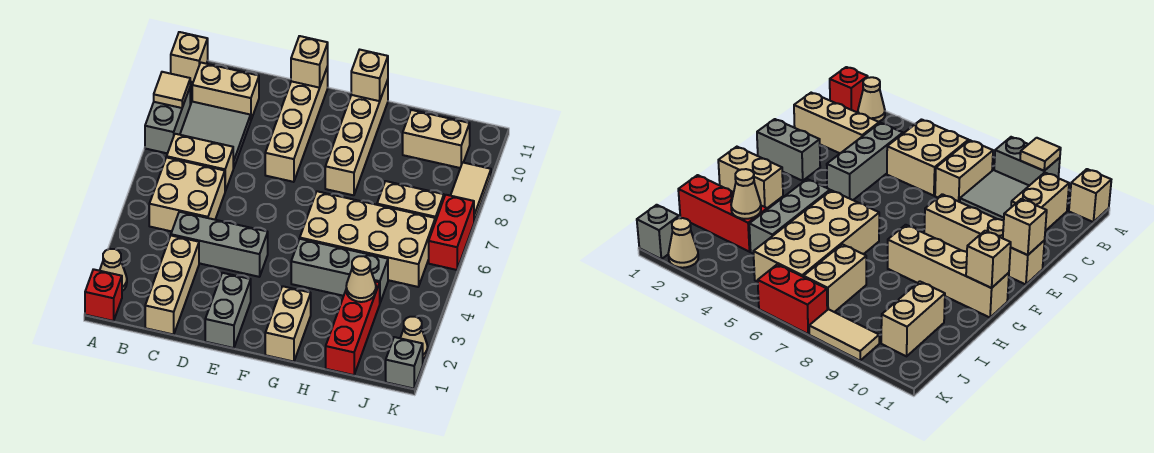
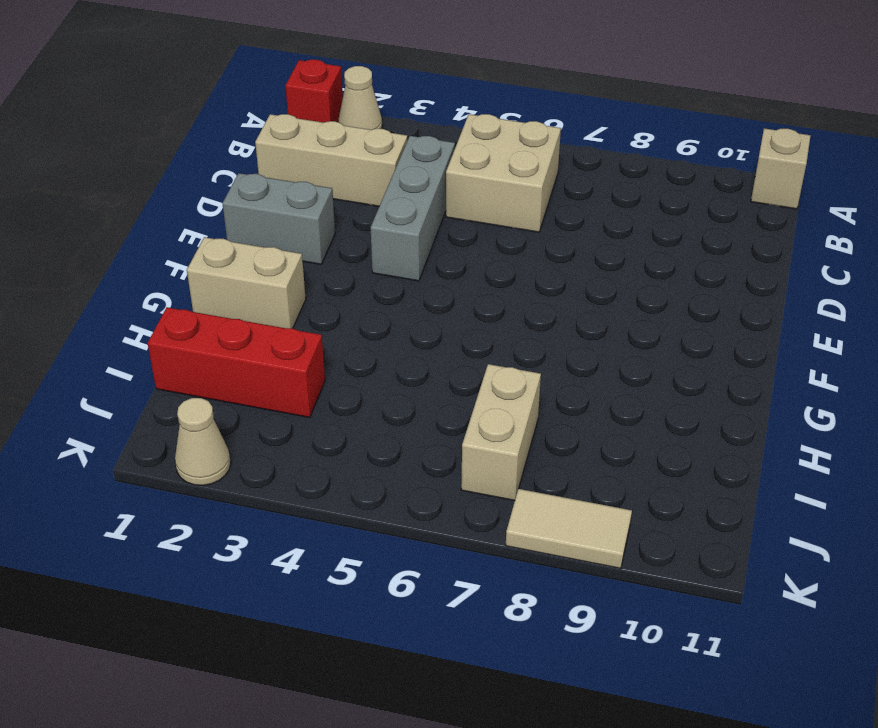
none -> grey 1x2 brick [145,88,190,153]
none -> tan 1x2 brick [167,134,233,191]
none -> grey 2x2 tile [180,102,251,168]

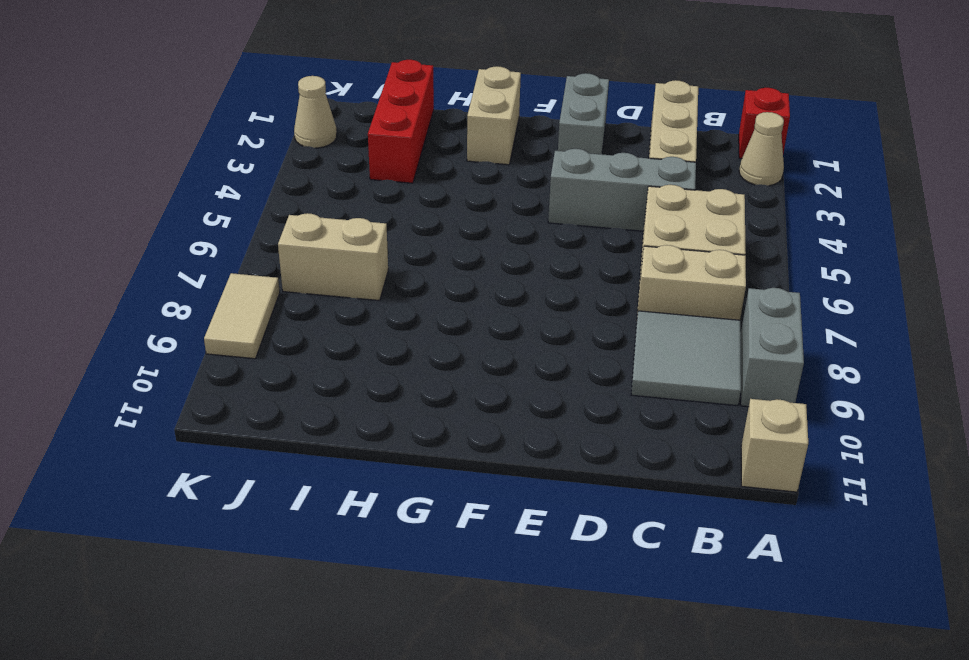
none -> tan 1x2 brick [192,63,259,119]
none -> tan 1x4 brick [265,67,328,182]
none -> grey 1x3 brick [291,239,388,302]

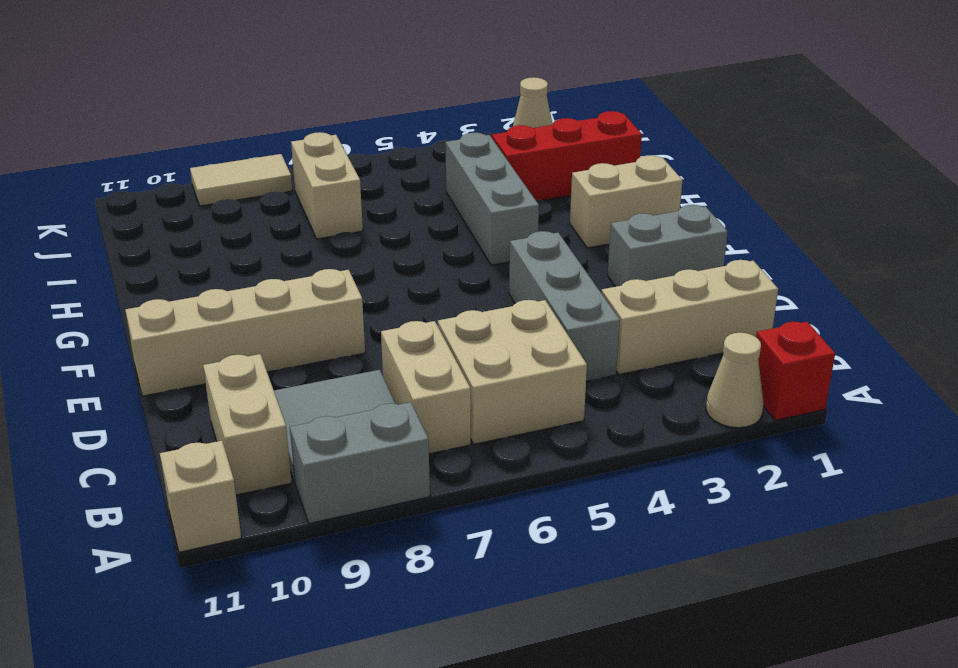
none -> tan 2x4 brick [300,191,435,287]
none -> tan 1x4 brick [325,80,388,195]
none -> tan 1x2 brick [403,110,470,168]

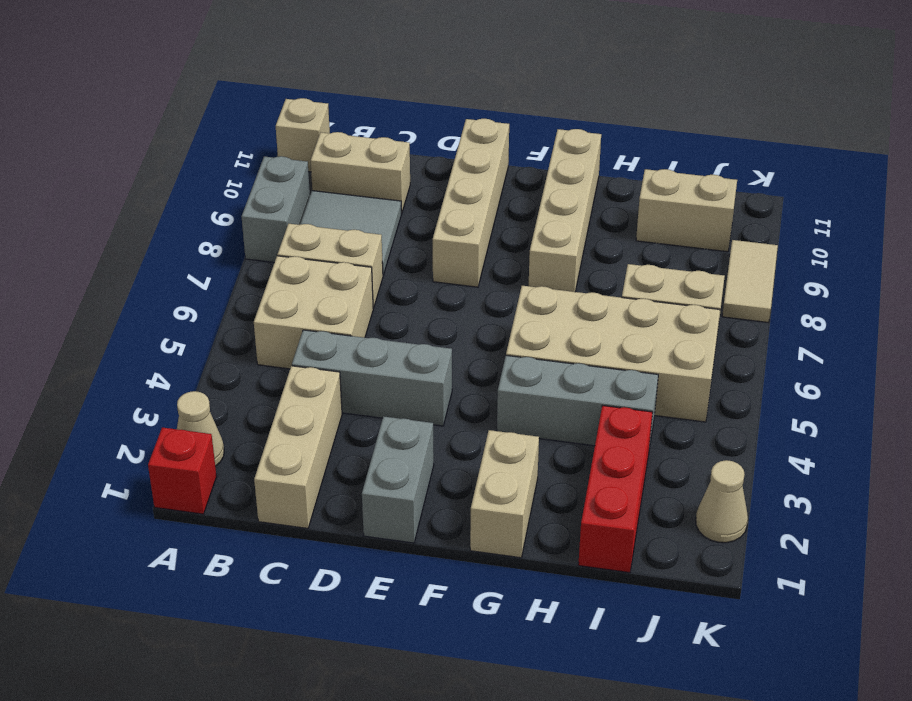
none -> grey 1x1 brick [386,337,423,389]
none -> red 1x2 brick [429,195,474,270]
none -> tan 1x1 tile [154,72,190,108]

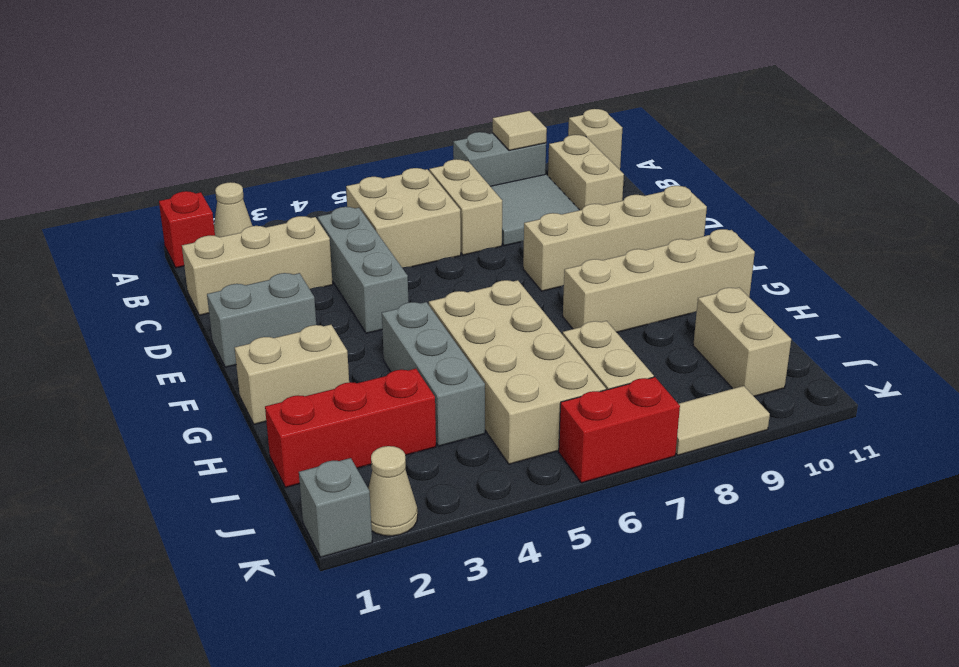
none -> tan 1x1 brick [291,36,328,88]
none -> tan 1x1 brick [351,50,388,101]
none -> tan 1x1 cone [346,256,376,302]

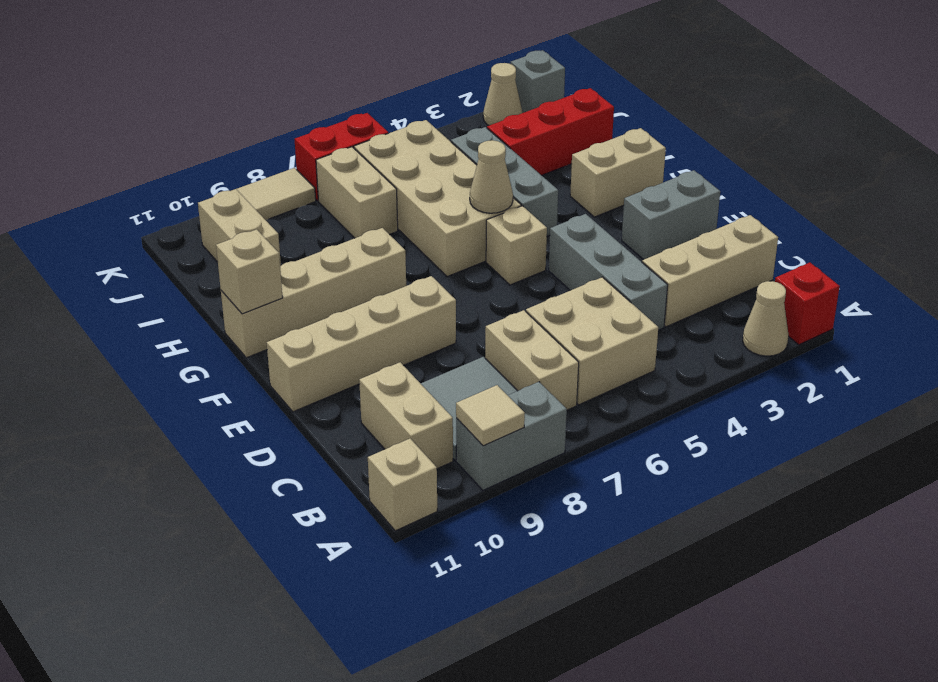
tan 1x1 brick [486,206,547,285] -> tan 1x1 brick moved to [291,36,328,88]
tan 1x1 cone [470,140,513,213] -> tan 1x1 cone moved to [346,256,376,302]

